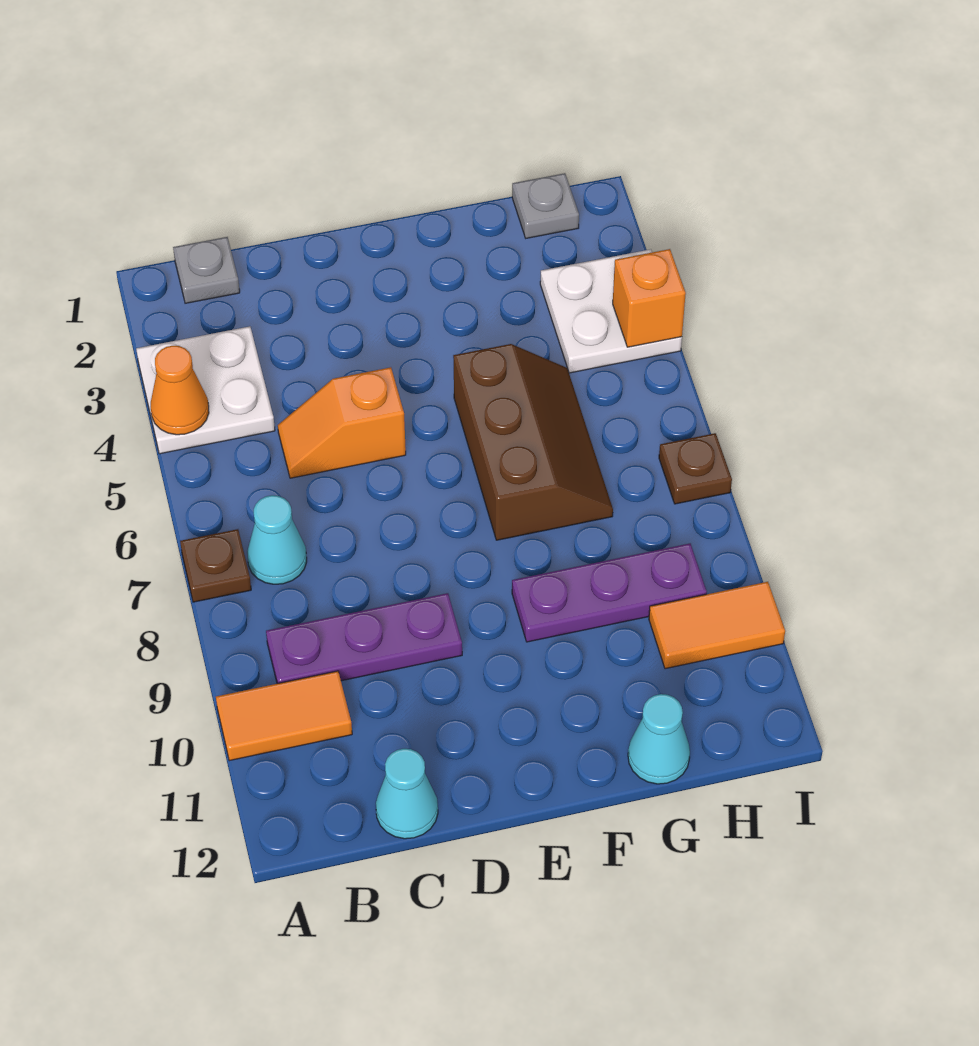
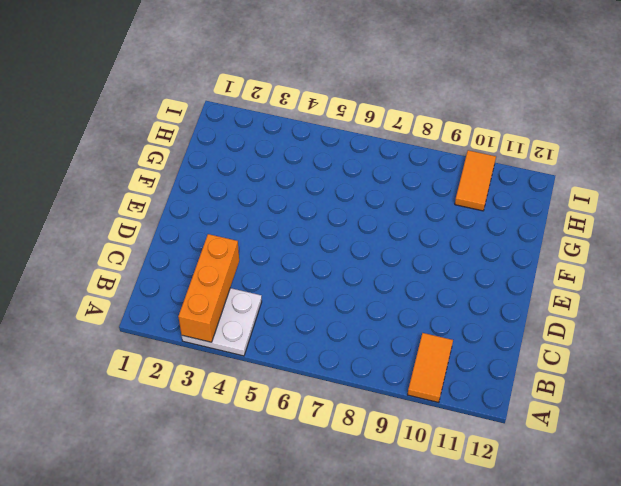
orange 1x3 brick [178,234,239,342] -> none
none -> brown 1x1 plate [180,529,251,602]
none -> grey 1x1 plate [173,237,240,303]
none -> cyan 1x1 cone [247,495,307,584]

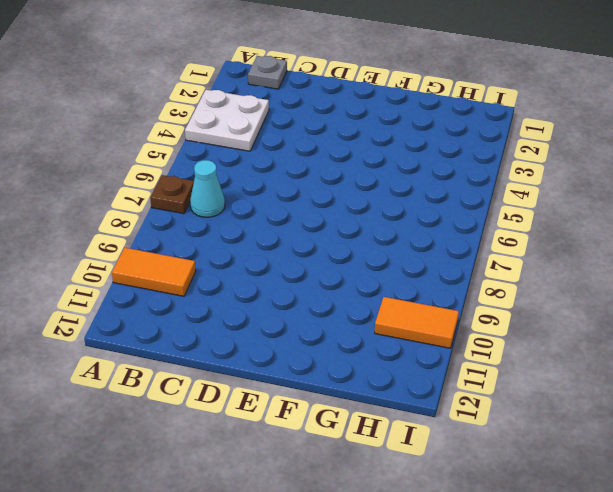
none -> purple 1x3 plate [266,593,462,684]
none -> orange 1x2 slope [278,367,406,478]
none -> cyan 1x1 cone [376,749,438,839]

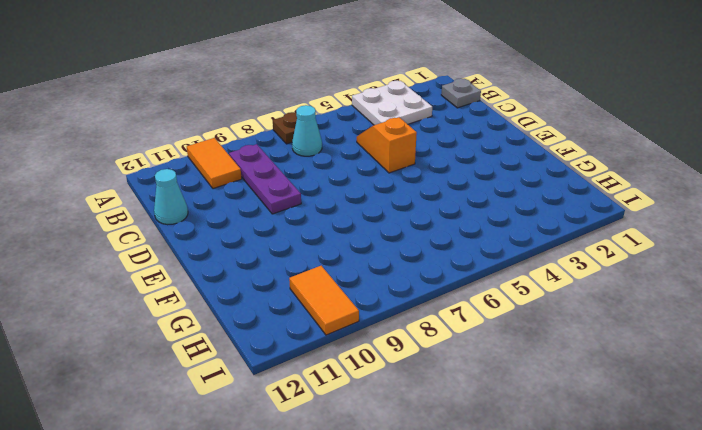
none -> brown 2x3 slope [453,344,613,540]
none -> purple 1x3 plate [512,544,707,642]
none -> cyan 1x1 cone [628,694,690,784]

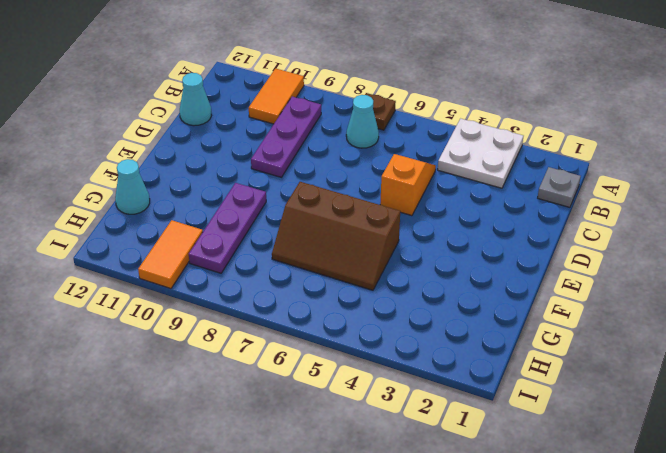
none -> grey 1x1 plate [512,173,579,238]
none -> white 2x2 plate [540,249,682,373]
none -> brown 1x1 plate [659,433,732,504]

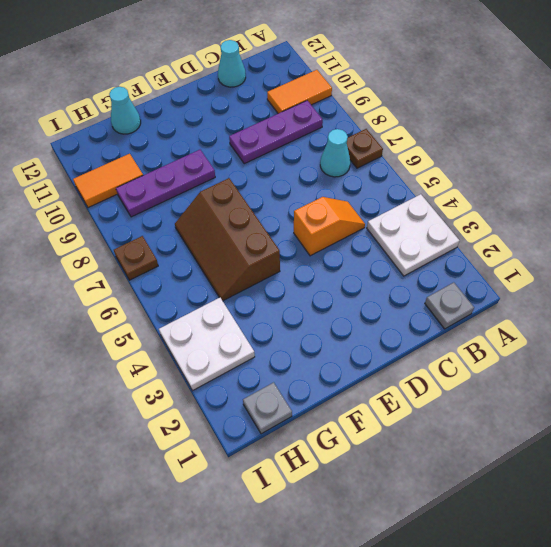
none -> orange 1x1 cone [151,346,209,435]
none -> orange 1x1 brick [613,249,686,347]

